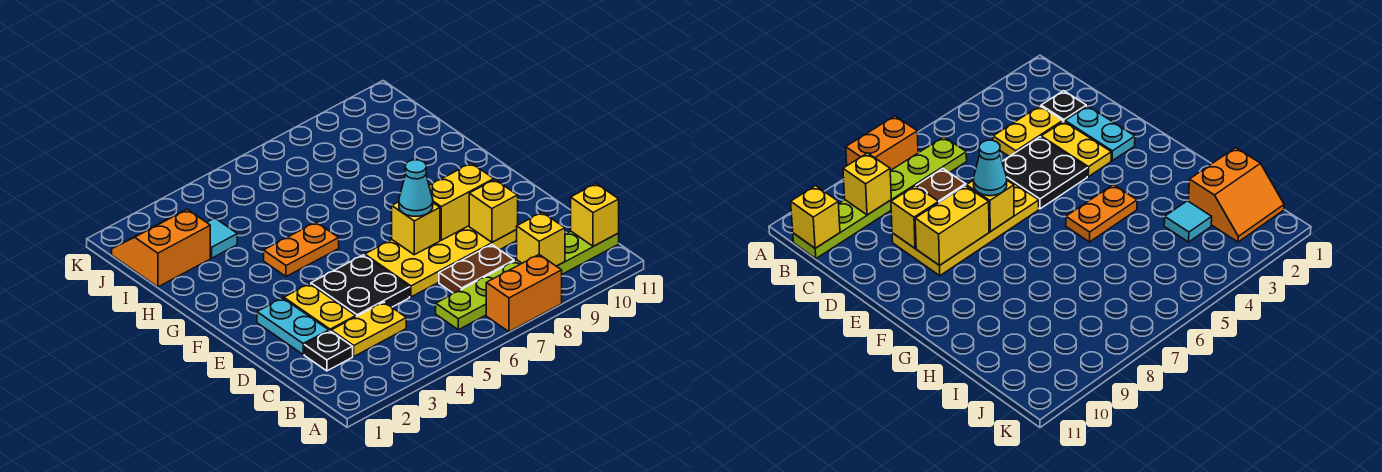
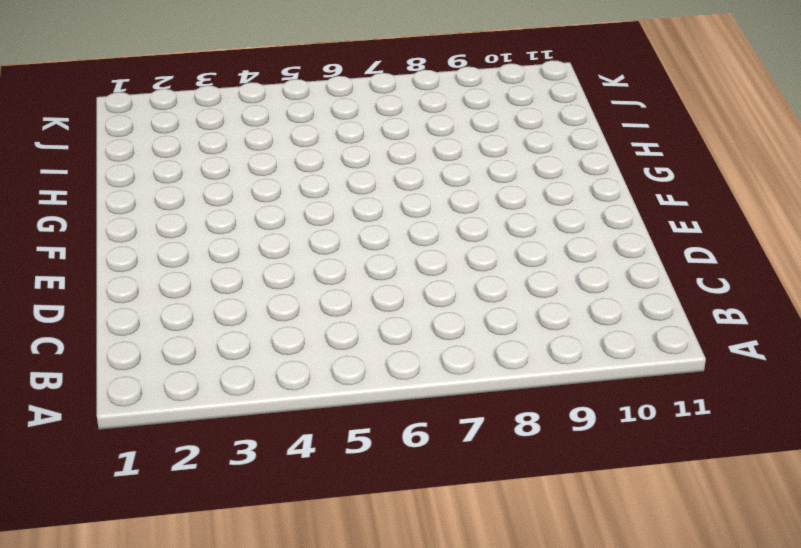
none -> orange 1x2 brick [486,255,562,332]
none -> lime 1x6 plate [436,231,619,330]
none -> black 1x1 plate [304,331,353,371]

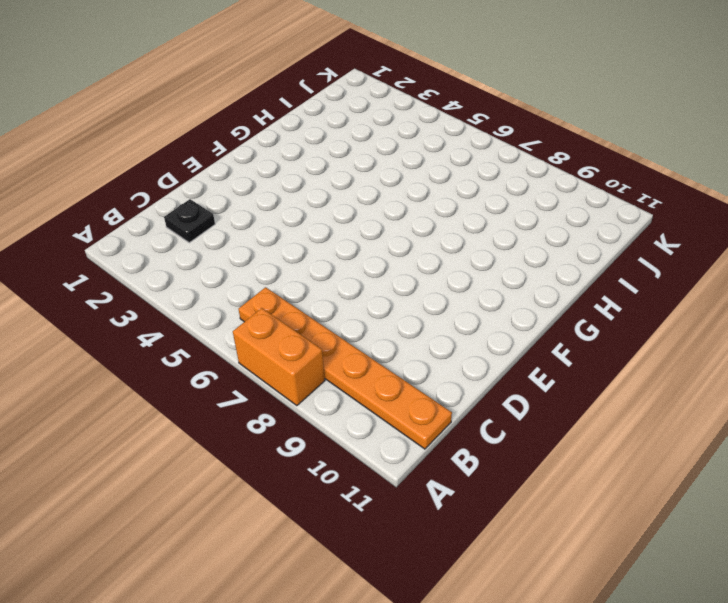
orange 1x6 plate [239,287,452,449] -> lime 1x6 plate [436,231,619,330]
none -> yellow 1x2 plate [331,302,406,356]
none -> brown 1x2 plate [439,244,514,293]
none -> cyan 1x2 plate [257,298,329,354]

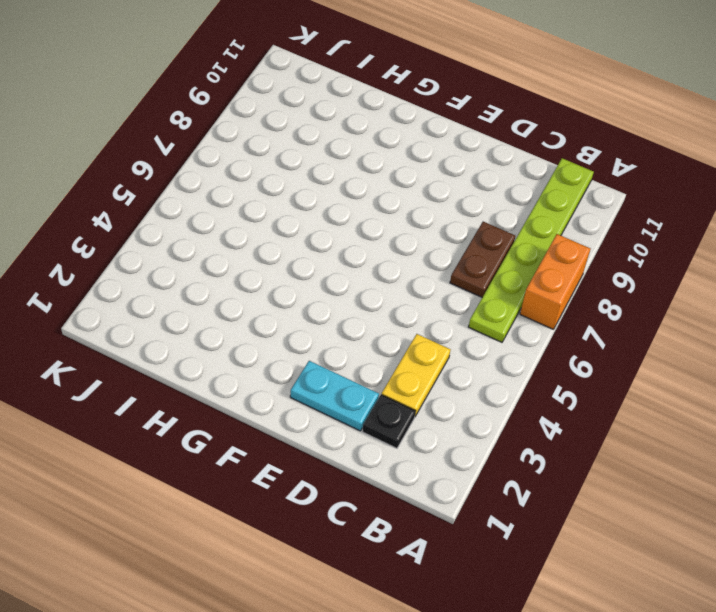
none -> yellow 1x2 plate [284,284,356,331]
none -> black 2x2 plate [311,255,410,317]
none -> yellow 2x4 plate [365,226,517,297]

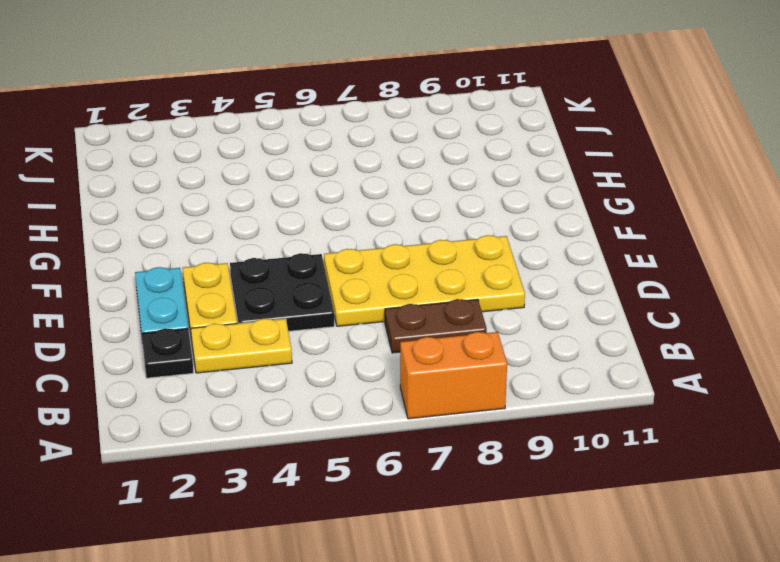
none -> lime 1x6 plate [436,231,619,330]
none -> orange 1x2 plate [264,222,339,277]
none -> orange 2x2 slope [112,209,210,287]

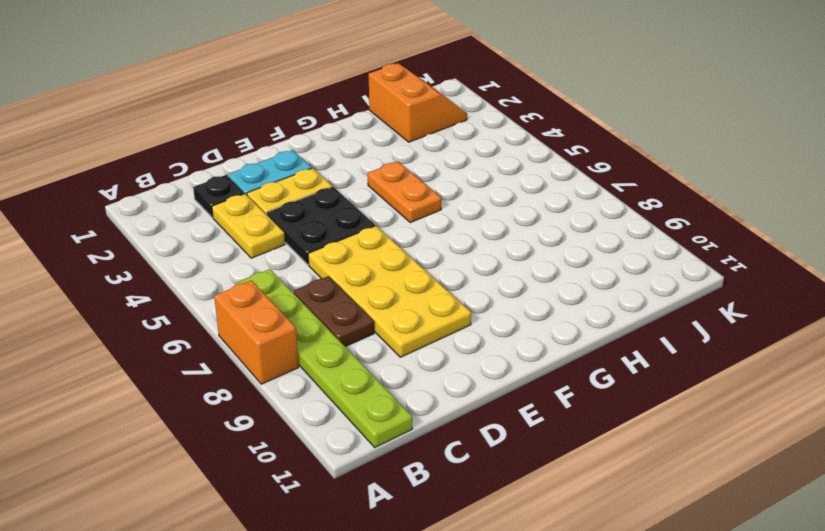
none -> cyan 1x1 tile [207,218,237,258]
none -> yellow 1x1 brick [516,212,565,266]
none -> yellow 1x1 brick [571,184,619,246]

